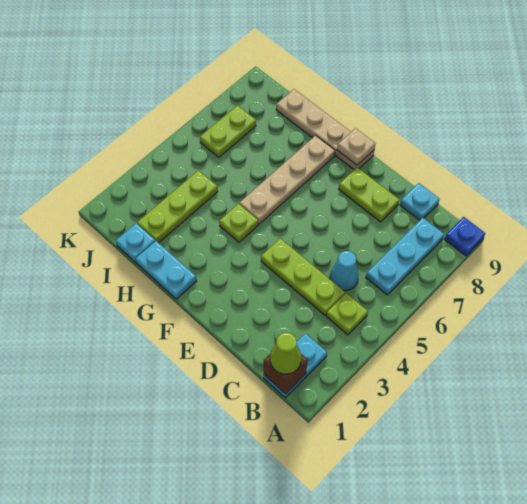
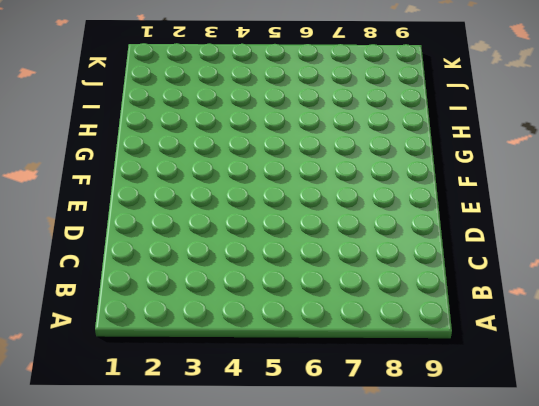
none -> blue 1x1 plate [445,217,485,256]
none -> cyan 1x2 plate [264,333,327,398]
none -> lime 1x1 plate [326,293,368,335]

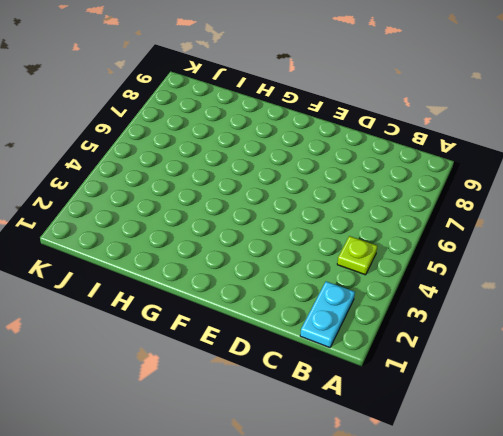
none -> blue 1x1 plate [445,217,485,256]
none -> cyan 1x3 plate [366,218,444,295]
none -> lime 1x3 plate [261,238,345,315]

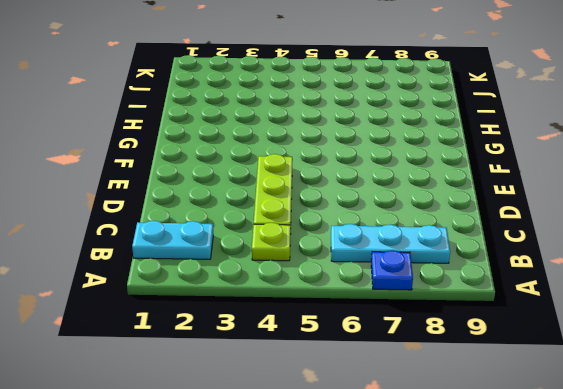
blue 1x1 plate [371,250,413,290] -> blue 1x1 plate moved to [445,217,485,256]
none -> cyan 1x1 cone [330,251,358,291]
none -> cyan 1x1 plate [400,183,440,220]
none -> lime 1x2 plate [339,167,399,222]

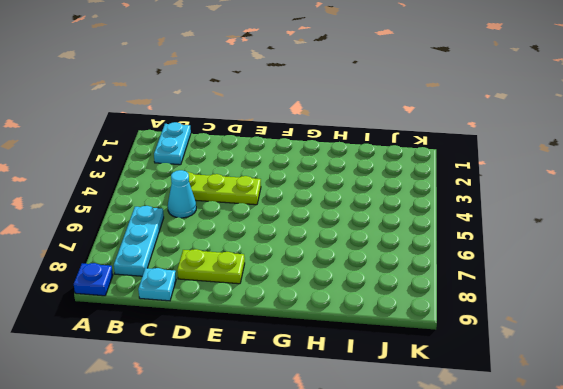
none -> lime 1x1 plate [326,293,368,335]
none -> tan 1x4 plate [276,89,374,170]
none -> cyan 1x2 plate [136,241,197,299]

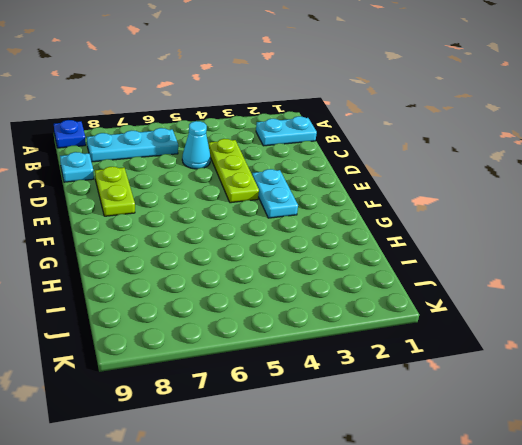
cyan 1x2 plate [252,169,298,218] -> cyan 1x2 plate moved to [136,241,197,299]
none -> lime 1x1 plate [326,293,368,335]
none -> tan 1x4 plate [276,89,374,170]
none -> lime 1x1 plate [219,204,258,242]

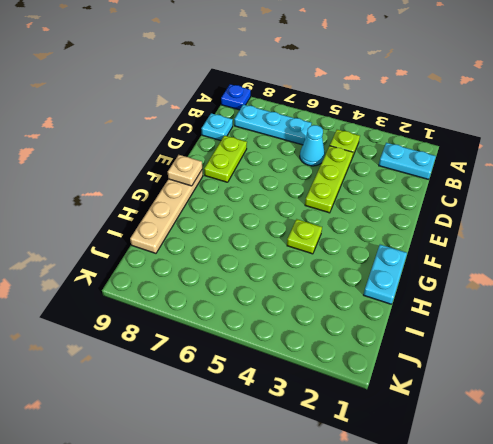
none -> tan 1x4 plate [239,135,335,224]
none -> cyan 1x1 plate [116,223,155,263]
none -> lime 1x3 plate [137,170,218,243]

